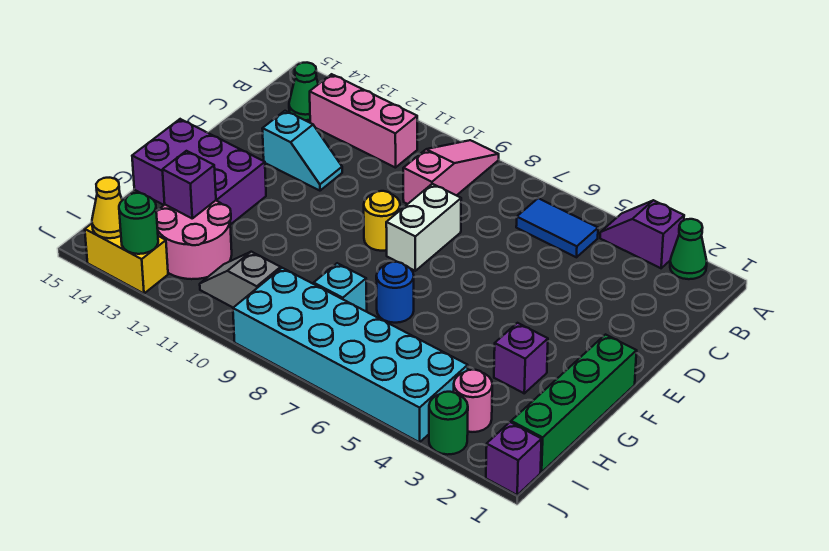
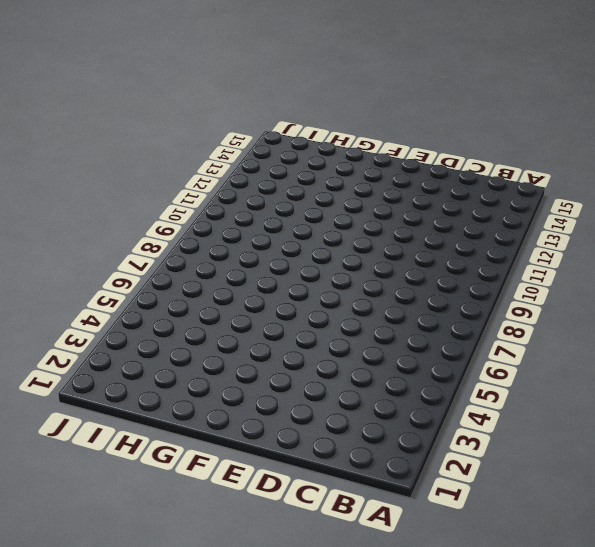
none -> green 1x1 cone [670,219,707,279]
none -> purple 1x2 slope [600,200,684,268]
none -> pink 1x3 slope [403,140,499,204]

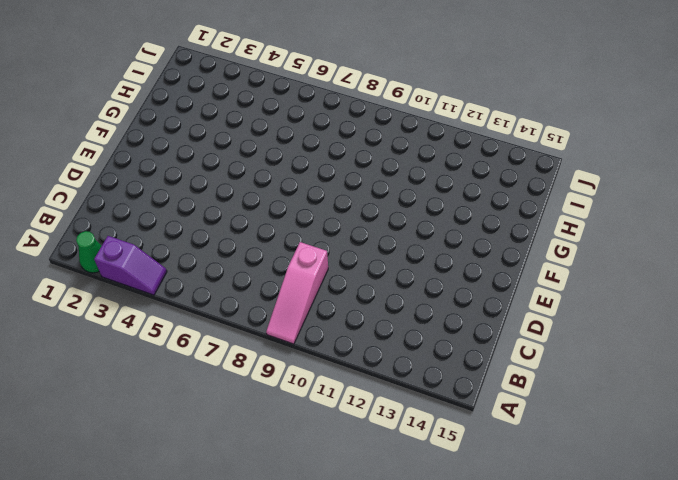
none -> blue 1x2 tile [516,198,598,257]
none -> pink 1x3 brick [310,74,417,168]
none -> green 1x1 cone [289,63,318,120]

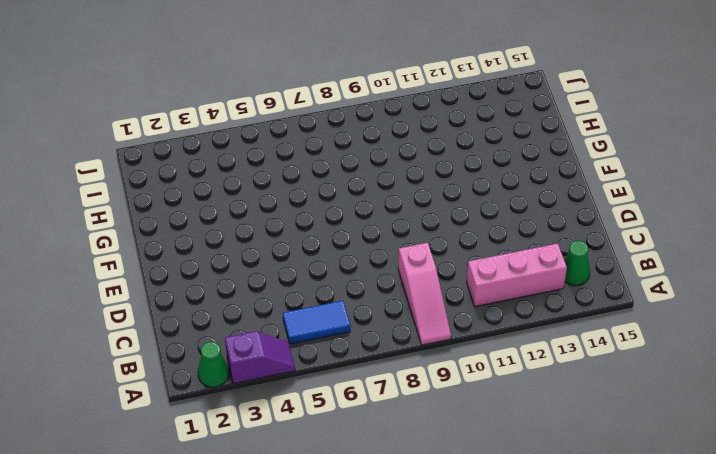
none -> white 1x2 brick [386,184,461,271]
none -> cyan 1x2 slope [262,111,342,191]
none -> yellow 1x1 round brick [364,191,400,251]

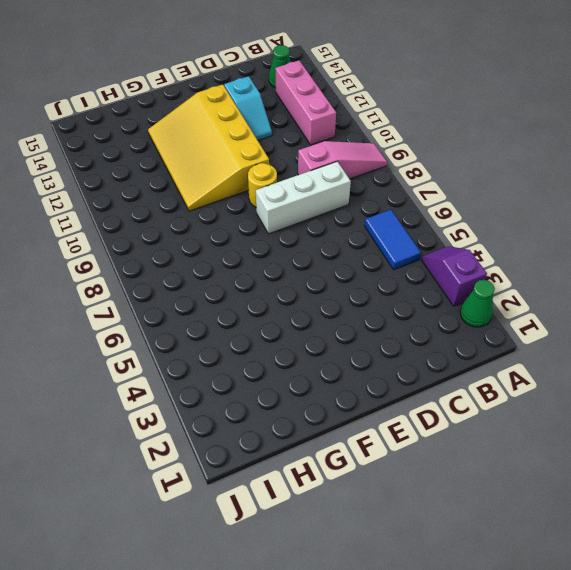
white 1x3 brick [256,162,351,234] -> white 1x2 brick [386,184,461,271]
yellow 3x4 slope [148,84,269,211] -> purple 2x3 brick [132,119,266,225]
none -> green 1x4 brick [511,335,637,472]
none -> purple 1x1 brick [494,323,548,393]
none -> blue 1x1 round brick [376,262,414,323]

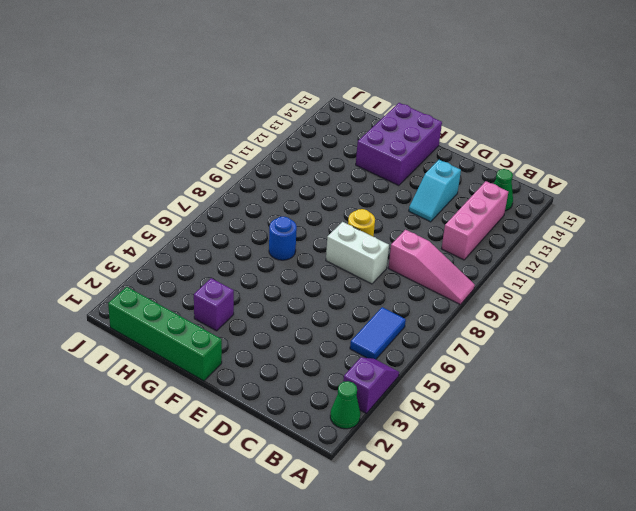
none -> cyan 1x1 brick [314,263,367,312]
none -> pink 2x2 round brick [156,201,232,279]
none -> pink 1x1 round brick [454,370,492,432]

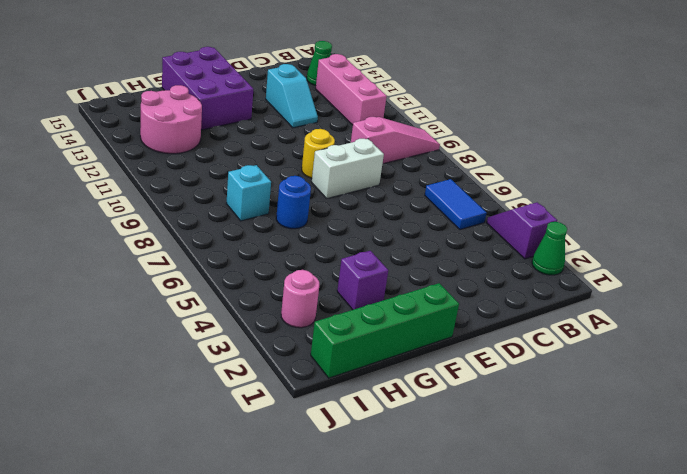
none -> cyan 2x6 brick [233,268,468,442]
none -> grey 1x2 slope [200,252,281,308]
none -> purple 1x1 brick [486,422,542,495]

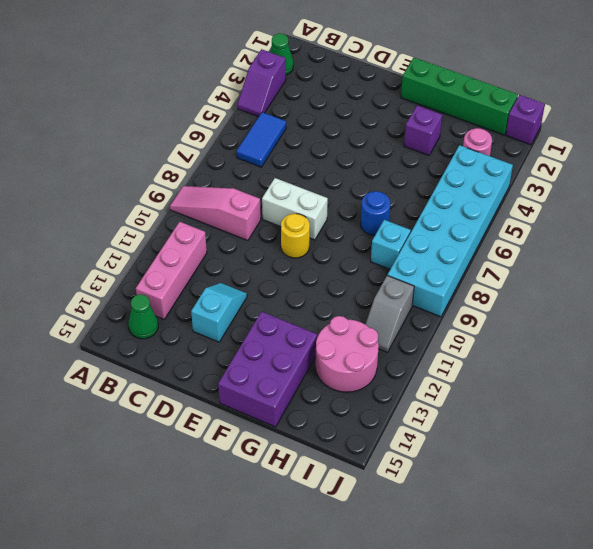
none -> green 1x1 round brick [429,392,468,455]
none -> yellow 1x2 brick [85,224,168,294]
none -> purple 1x1 brick [162,151,216,218]

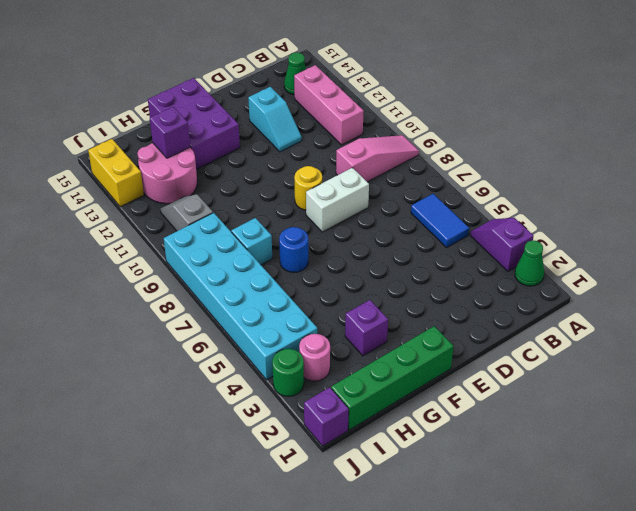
none -> green 1x1 round brick [119,193,158,254]
none -> yellow 1x1 cone [92,178,122,238]

